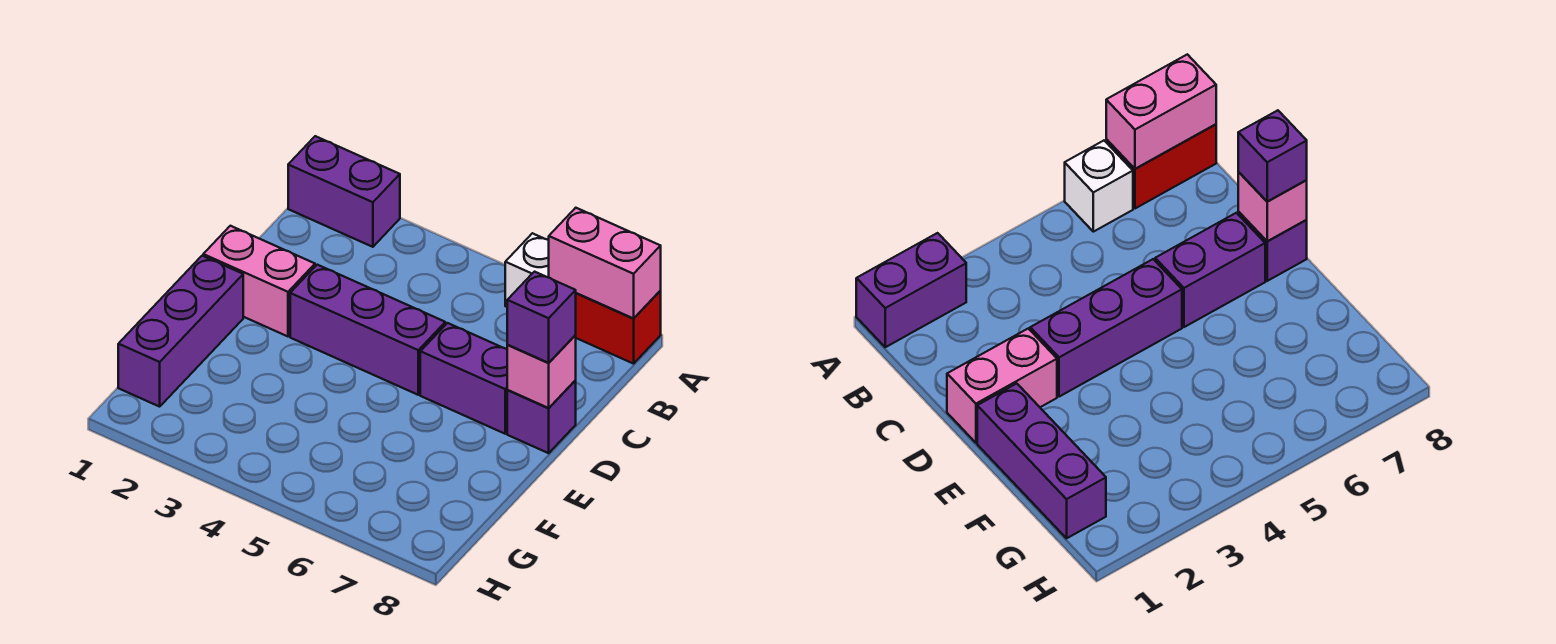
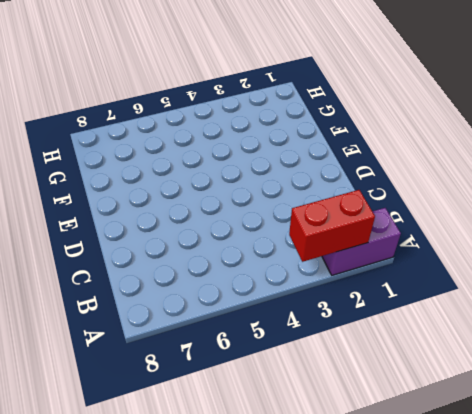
red 1x2 brick [289,190,375,262] -> red 1x2 brick moved to [576,291,661,364]
none -> white 1x1 brick [505,233,549,307]
none -> pink 1x2 brick [203,226,315,336]

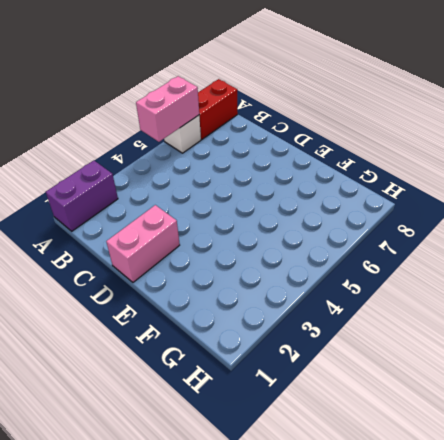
pink 1x2 brick [136,76,199,142] -> pink 1x2 brick moved to [549,208,661,318]
none -> purple 1x3 brick [290,265,445,395]
none -> purple 1x2 brick [420,323,507,434]

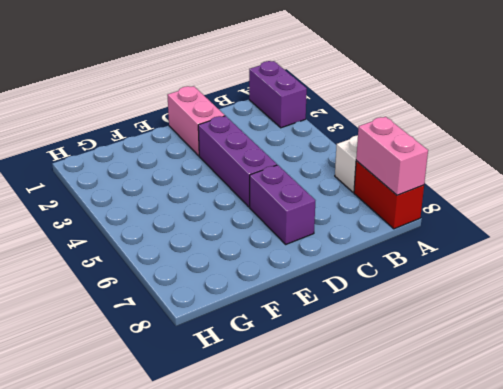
none -> purple 1x1 brick [507,381,576,453]
none -> purple 1x3 brick [118,256,243,407]

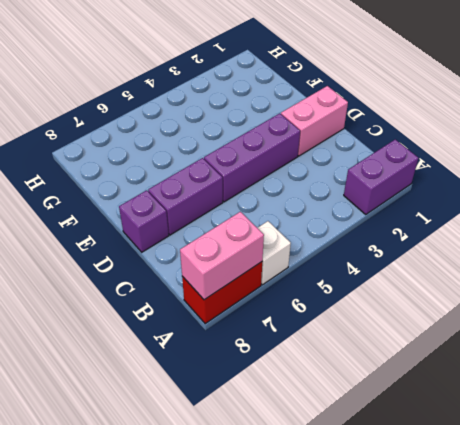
none -> purple 1x3 brick [118,256,243,407]
none -> pink 1x1 brick [507,335,576,408]

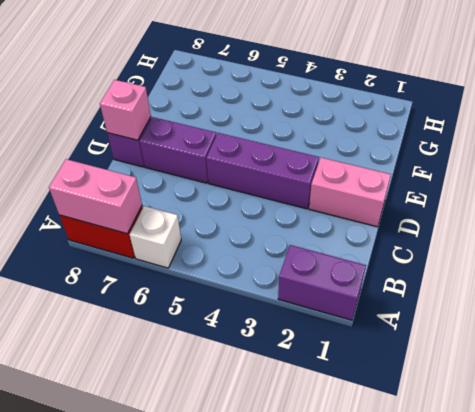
none -> purple 1x3 brick [118,256,243,407]
none -> purple 1x1 brick [507,272,576,363]

